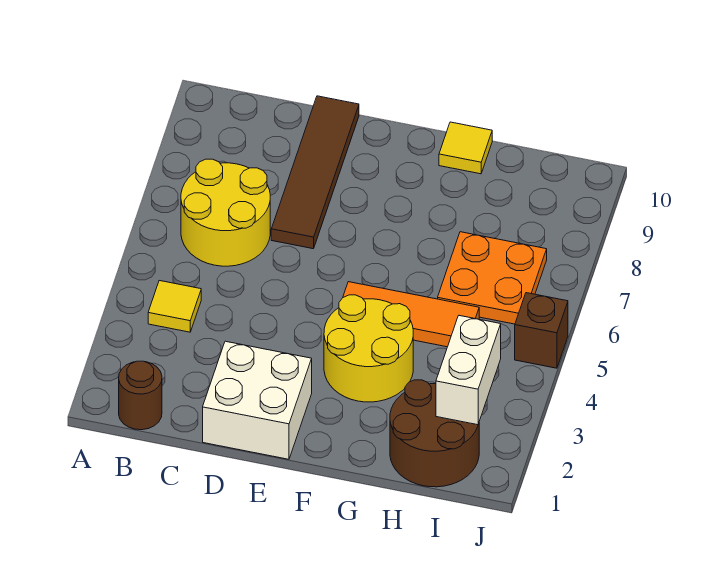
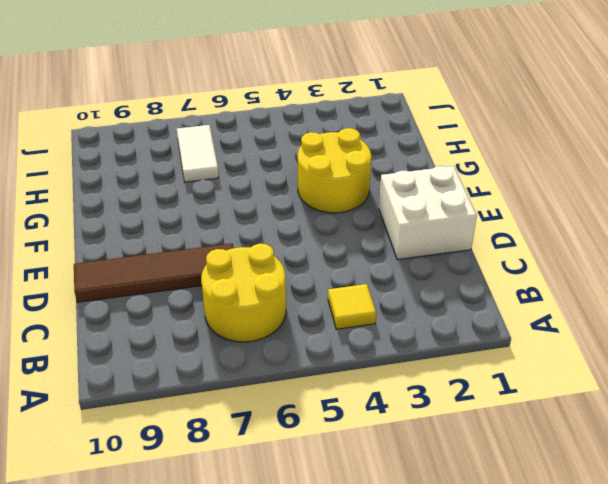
white 1x2 tile [177,125,219,182] -> orange 2x2 plate [438,232,547,324]
none -> brown 1x1 round brick [119,361,162,430]
none -> orange 1x3 tile [343,282,479,347]
none -> yellow 1x1 tile [439,122,492,174]

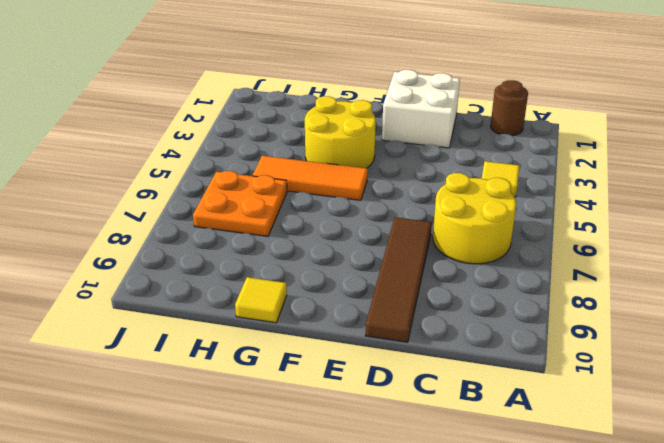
none -> brown 2x2 round brick [390,380,479,487]
none -> brown 1x1 brick [515,293,568,368]
none -> white 1x2 brick [436,316,501,425]

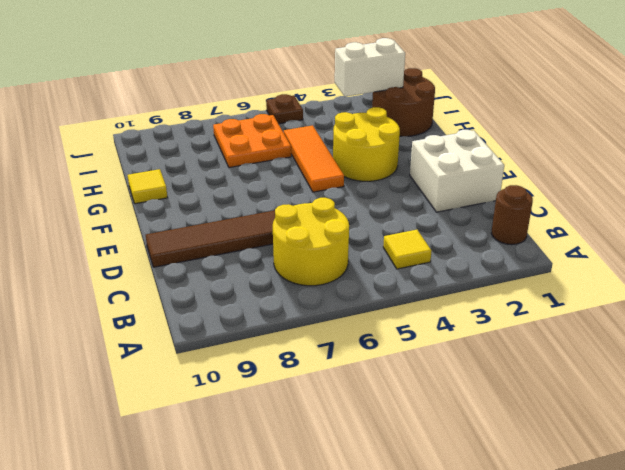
brown 1x1 plate [266,94,303,124] -> brown 1x1 brick [515,293,568,368]

